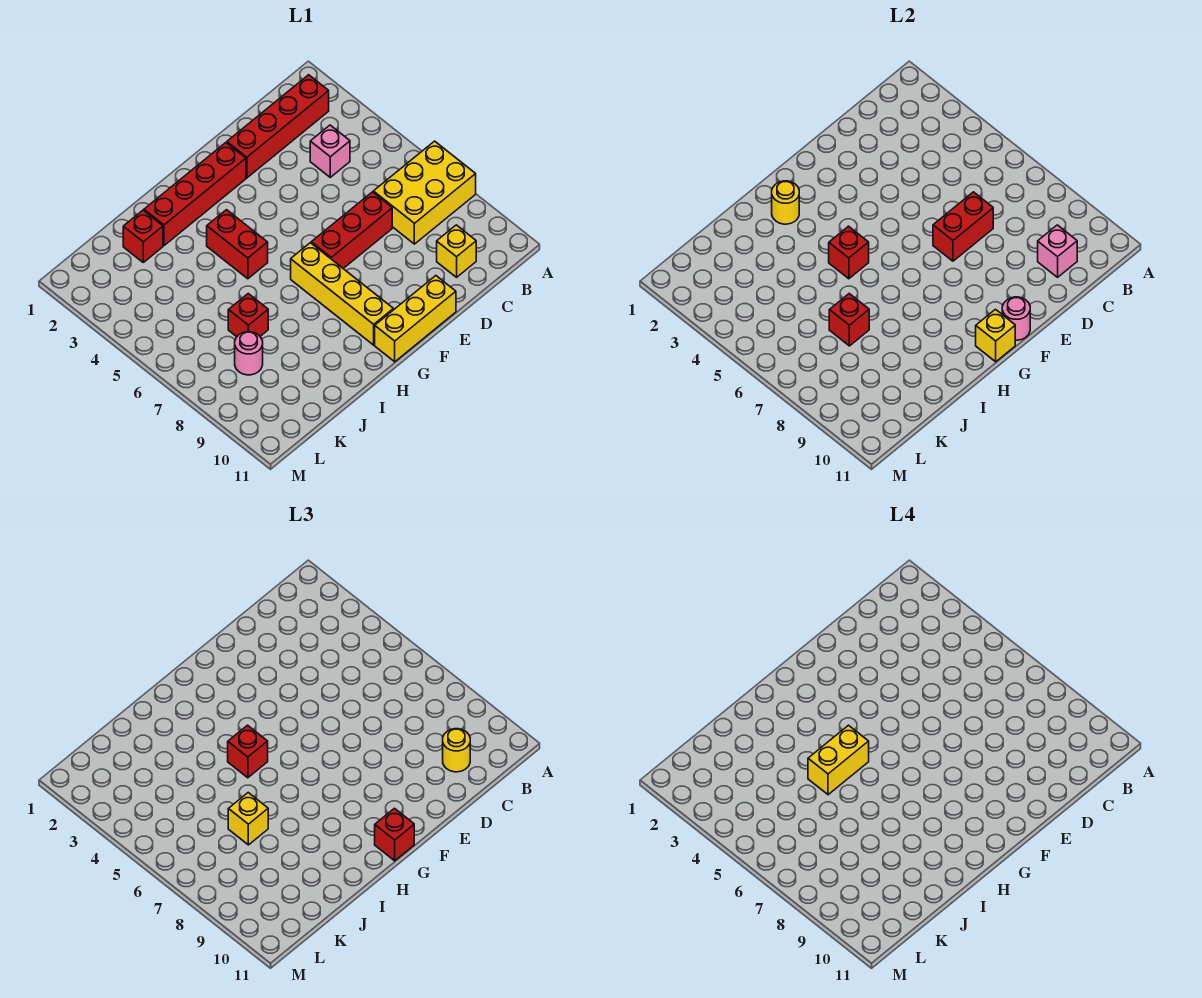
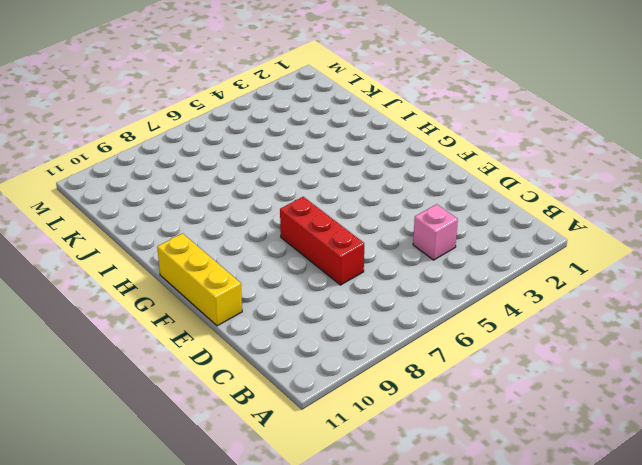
none -> yellow 2x3 brick [373,141,476,244]
none -> red 1x4 brick [227,75,329,178]
none -> yellow 1x1 brick [437,225,476,277]

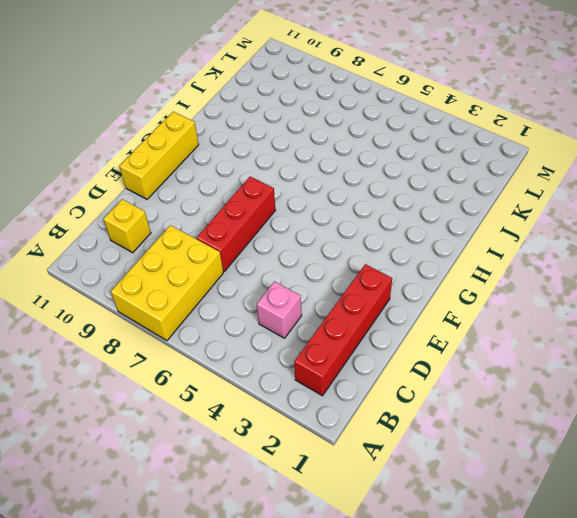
none -> red 1x4 brick [144,143,246,246]
none -> yellow 1x4 brick [291,243,393,345]
none -> red 1x2 brick [207,210,268,279]

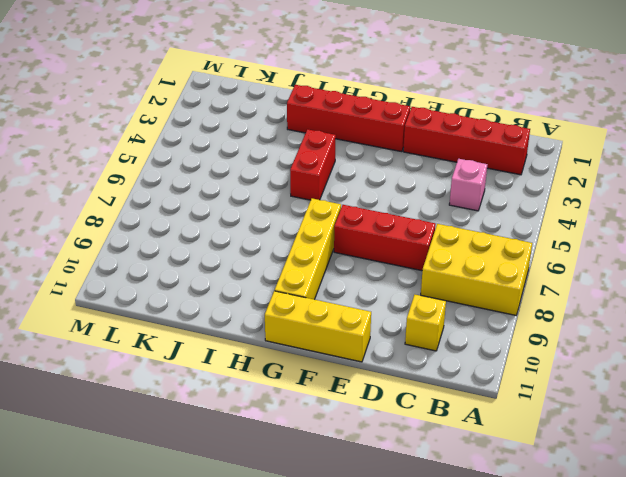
none -> red 1x1 brick [123,210,163,262]
none -> red 1x1 brick [228,294,268,337]
none -> pink 1x1 round brick [235,332,263,375]

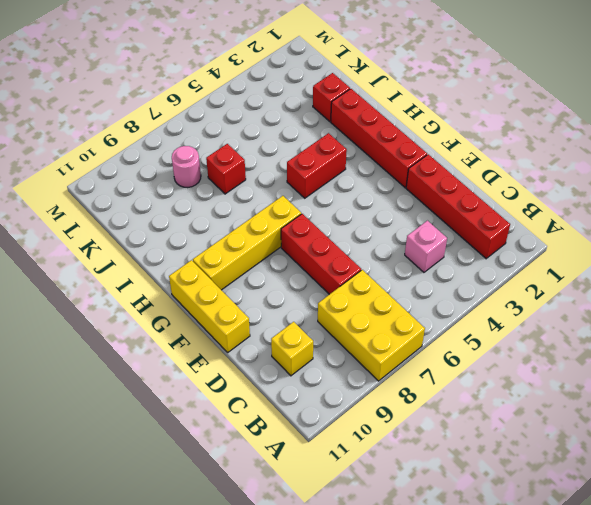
none -> pink 1x1 brick [1038,225,1077,277]
none -> red 1x2 brick [933,192,993,261]
none -> pink 1x1 round brick [1002,297,1030,340]

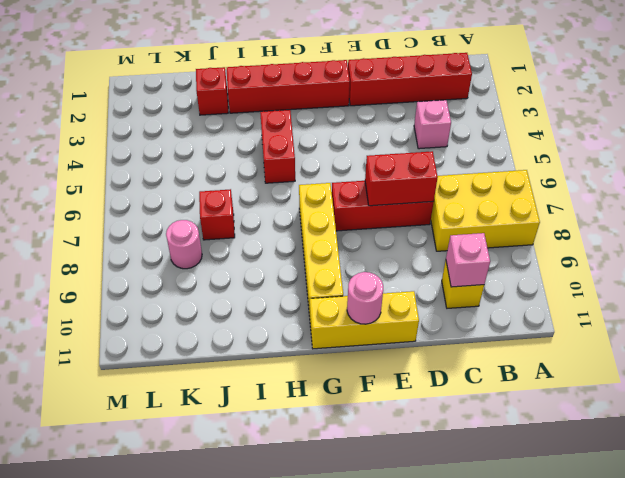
none -> yellow 1x1 brick [976,309,1015,362]
none -> yellow 1x1 round brick [772,181,799,224]
none -> red 1x1 brick [829,226,869,279]

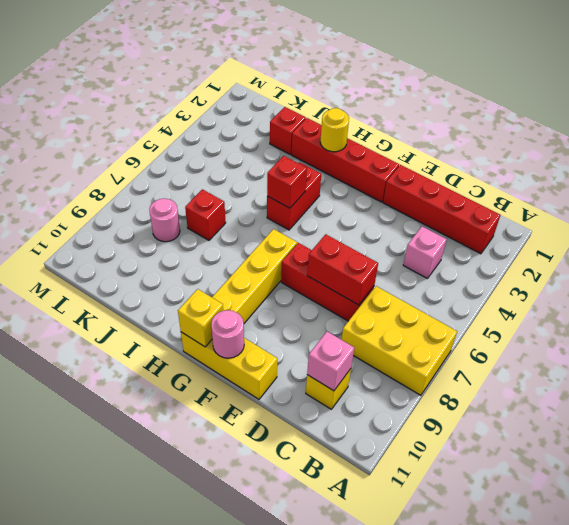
none -> red 1x1 brick [829,294,869,346]
none -> yellow 1x1 round brick [443,729,470,772]
none -> red 1x1 brick [375,808,414,861]

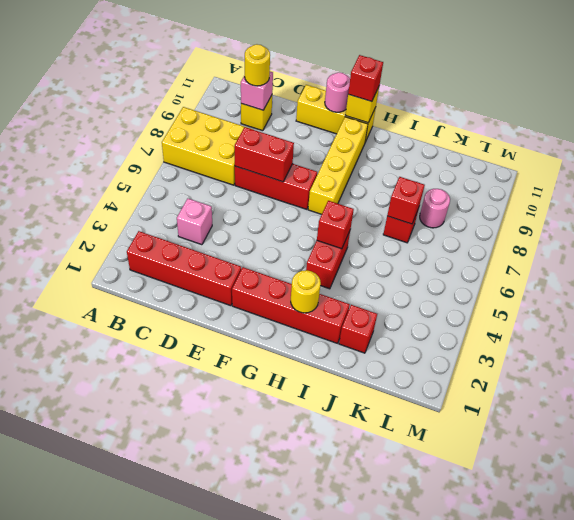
none -> red 1x1 brick [228,725,268,778]
none -> yellow 1x1 brick [228,793,268,845]
none -> yellow 1x2 brick [808,725,869,795]

